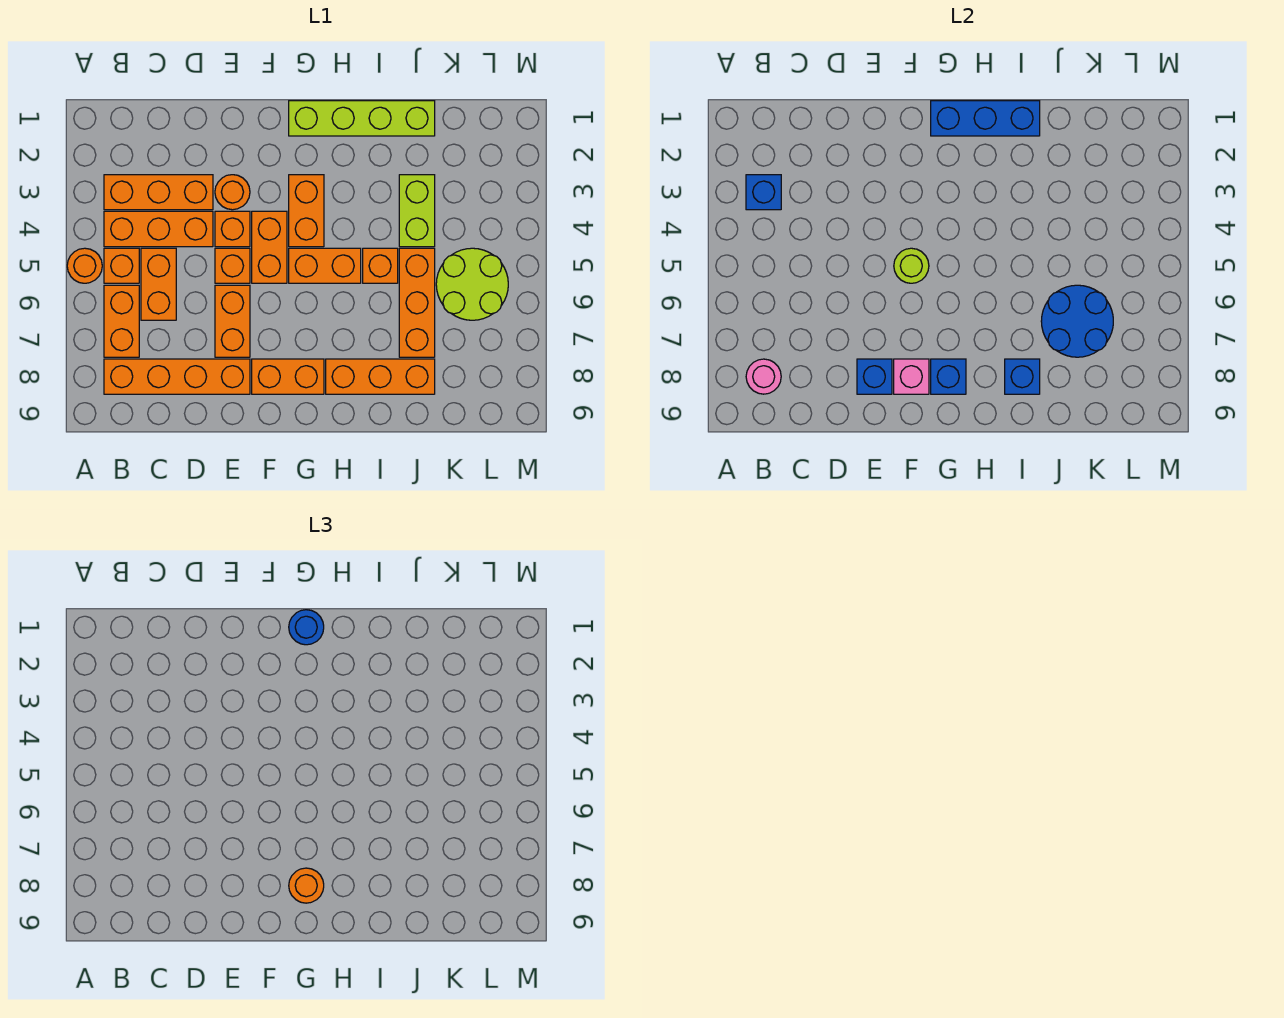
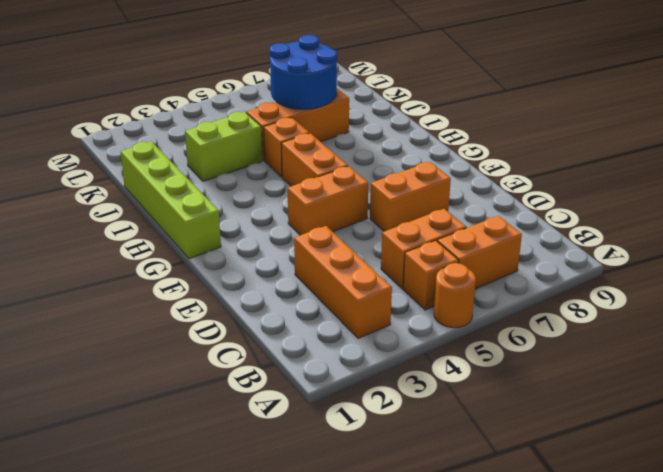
none -> orange 1x3 brick [104,211,213,247]
none -> orange 1x4 brick [104,359,250,394]
none -> orange 1x1 round brick [215,175,250,210]
none -> orange 1x1 brick [215,211,250,247]

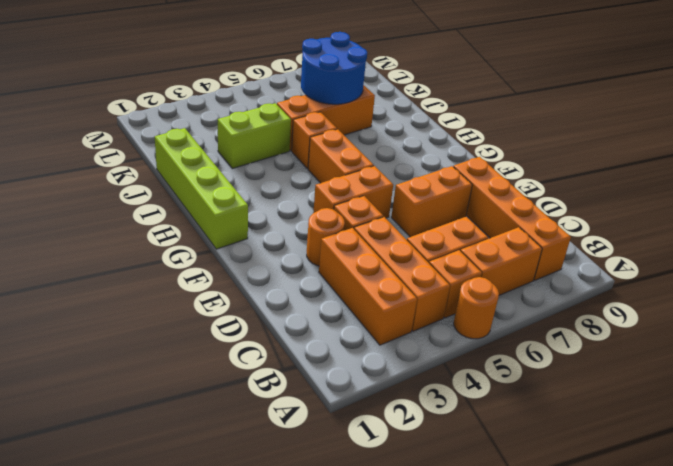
none -> orange 1x1 brick [215,248,250,283]
none -> orange 1x2 brick [252,359,324,394]
none -> orange 1x2 brick [289,175,324,247]
none -> orange 1x3 brick [326,359,435,394]

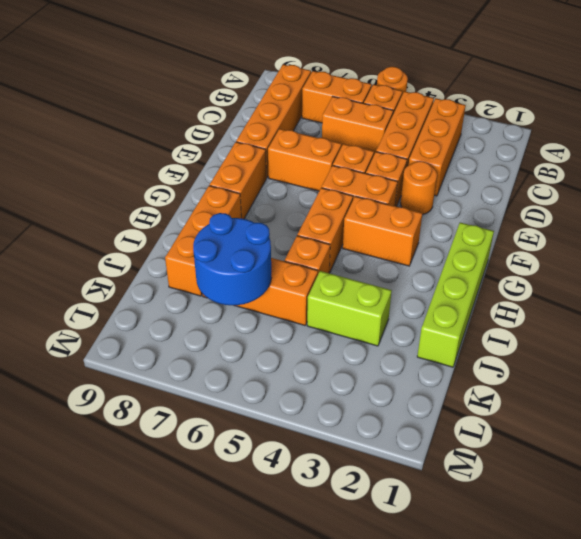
none -> lime 2x2 round brick [436,248,508,320]
none -> blue 1x1 brick [746,175,781,210]
none -> pink 1x1 round brick [746,359,781,394]
none -> blue 1x1 brick [857,359,892,394]

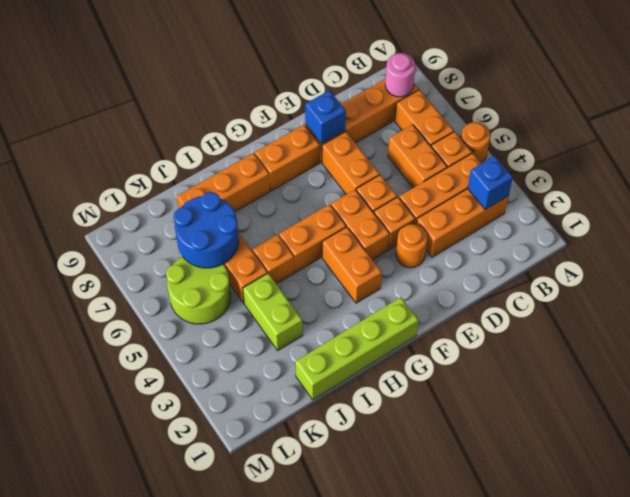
none -> lime 1x1 round brick [894,248,929,283]
none -> pink 1x1 brick [894,359,929,394]
none -> blue 1x3 brick [931,101,1040,136]
none -> blue 1x1 brick [931,359,966,394]

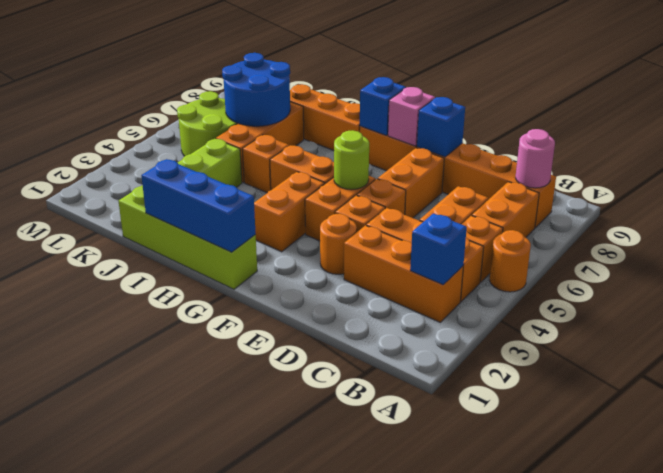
none -> blue 1x1 brick [1005,359,1040,394]
none -> blue 1x1 round brick [289,610,324,645]
none -> orange 1x1 round brick [289,868,324,903]

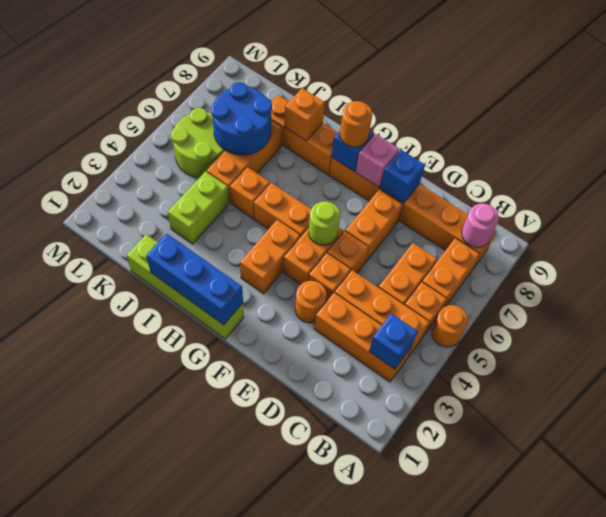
orange 1x1 brick [284,88,325,141] -> blue 1x1 brick [1005,359,1040,394]
none -> blue 1x1 round brick [289,610,324,645]

